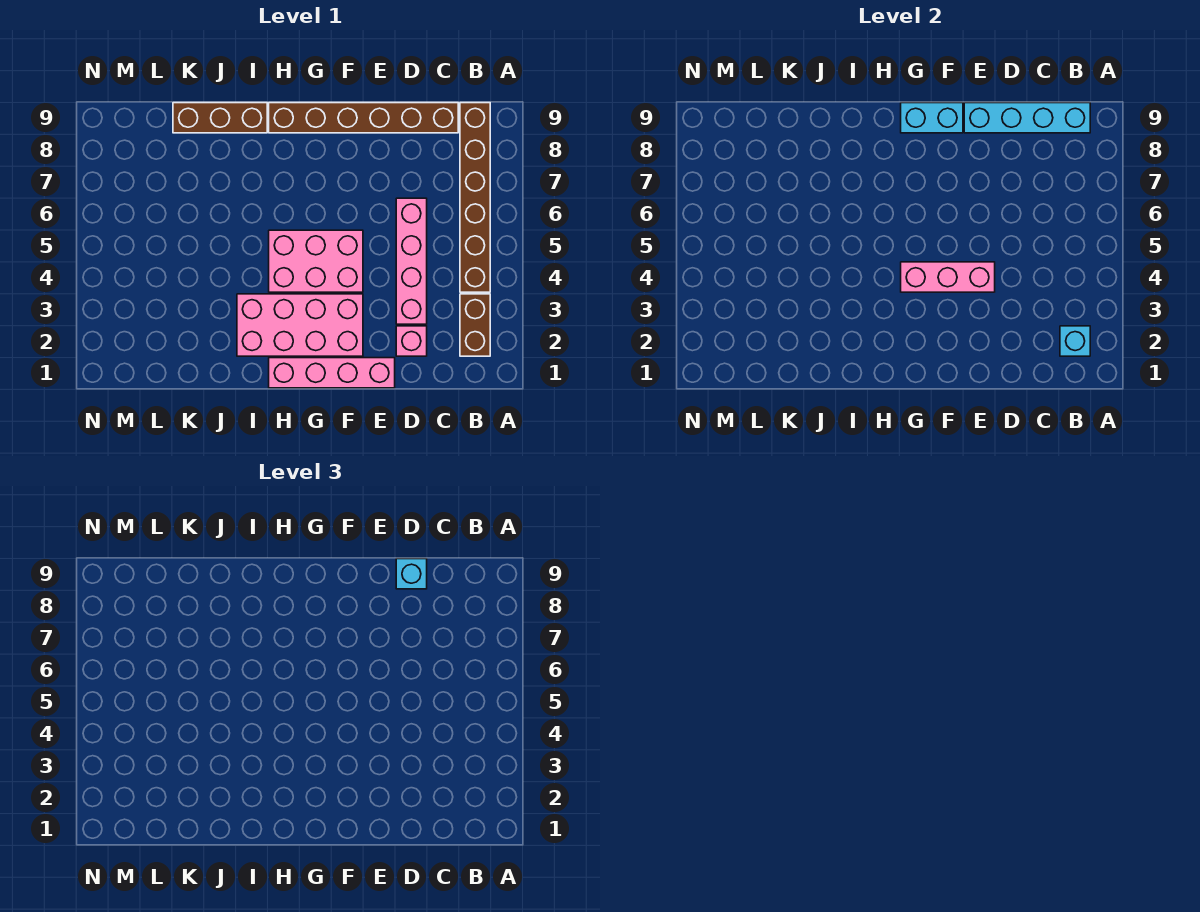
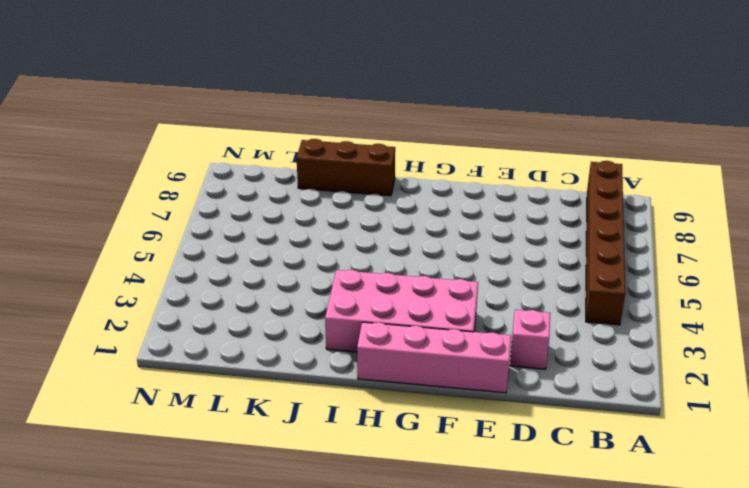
none -> brown 1x2 brick [460,294,490,356]
none -> brown 1x6 brick [269,103,458,133]
none -> pink 1x4 brick [396,198,427,324]

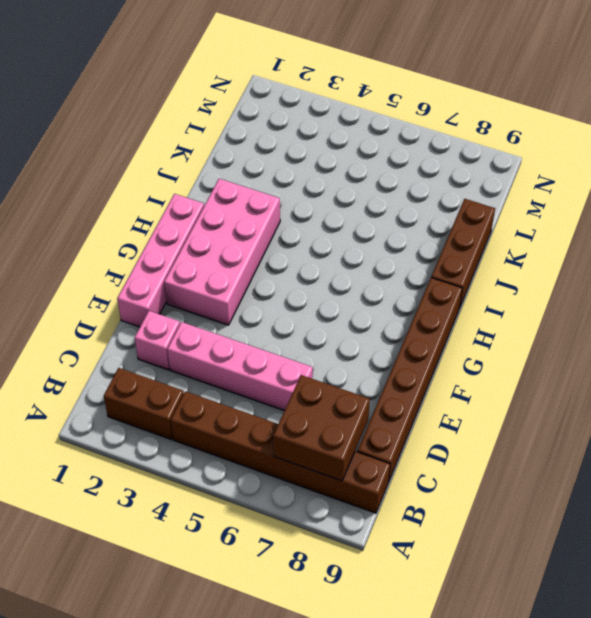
brown 2x2 brick [273,375,370,481] -> none
none -> pink 2x3 brick [269,230,363,292]
none -> cyan 1x1 brick [1060,326,1090,356]
none -> cyan 1x4 brick [964,103,1090,133]

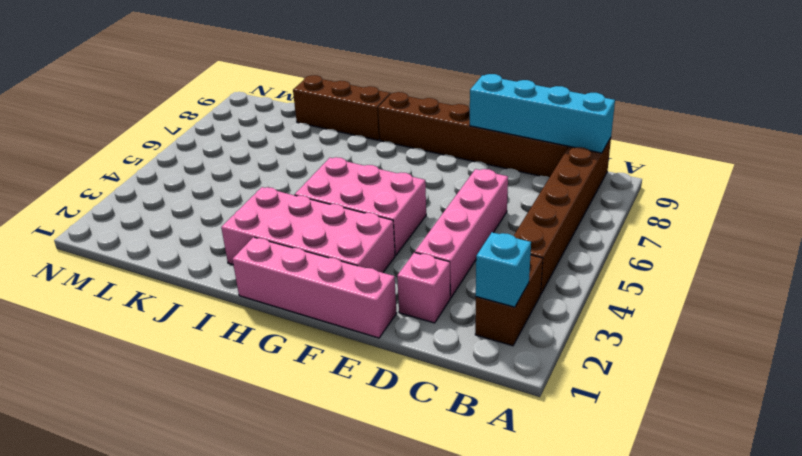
none -> pink 1x3 brick [901,262,995,292]
none -> cyan 1x2 brick [901,103,963,133]
none -> cyan 1x1 brick [396,559,427,589]

